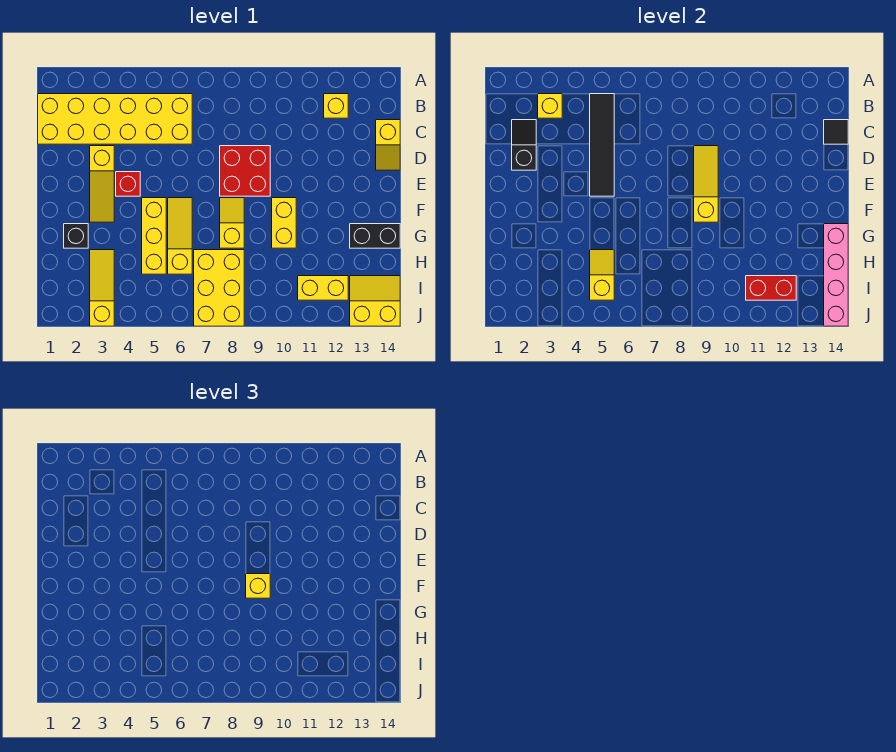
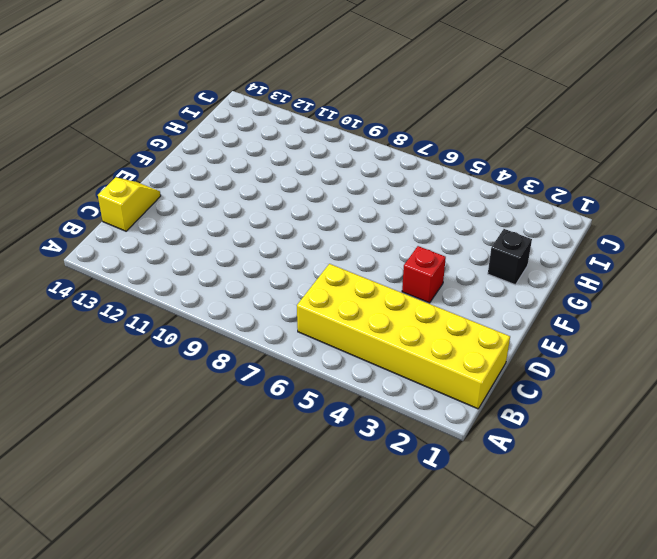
none -> yellow 1x1 brick [324,94,348,118]
none -> yellow 1x3 slope [90,146,114,222]
none -> red 2x2 brick [220,146,270,196]

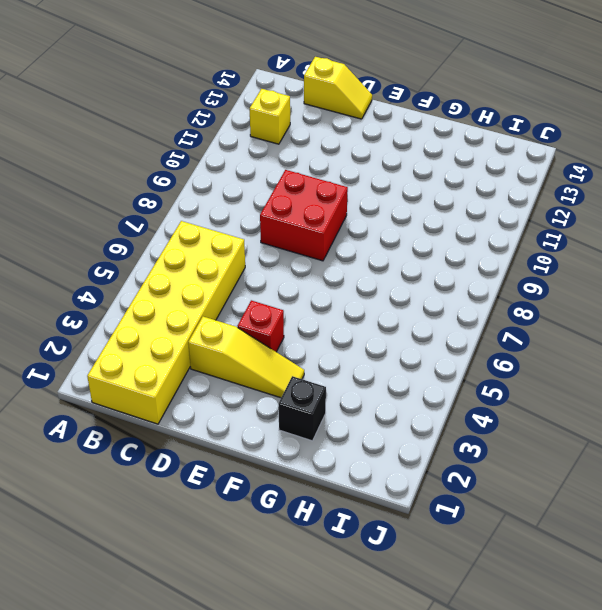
none -> yellow 1x3 brick [142,198,166,274]
none -> yellow 1x3 slope [168,198,192,274]
none -> yellow 1x2 slope [220,198,244,248]

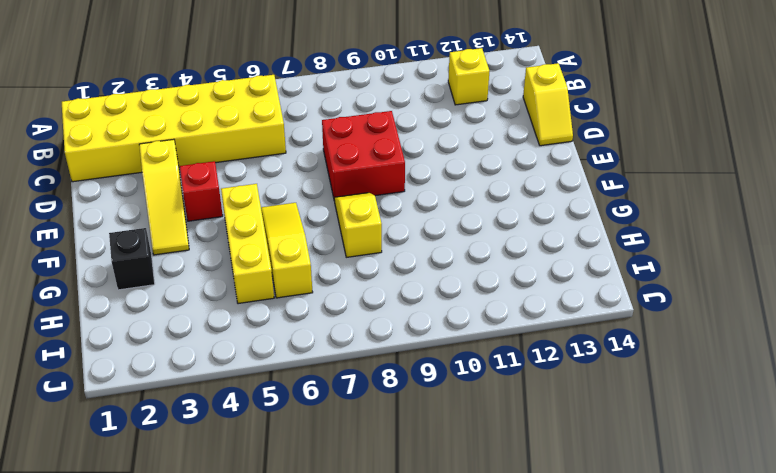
none -> yellow 1x2 brick [272,198,296,248]
none -> black 1x2 brick [350,224,400,248]
none -> yellow 1x3 slope [90,250,114,326]

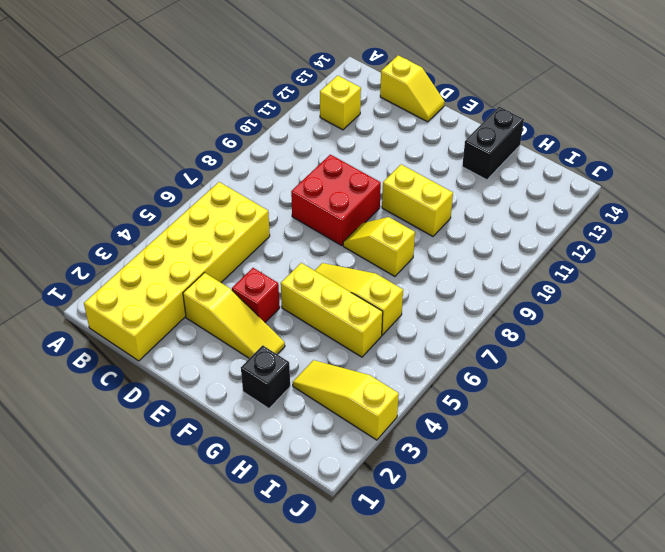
none -> yellow 2x3 brick [194,250,244,326]
none -> yellow 1x2 brick [298,276,348,300]
none -> yellow 2x2 slope [350,276,400,326]

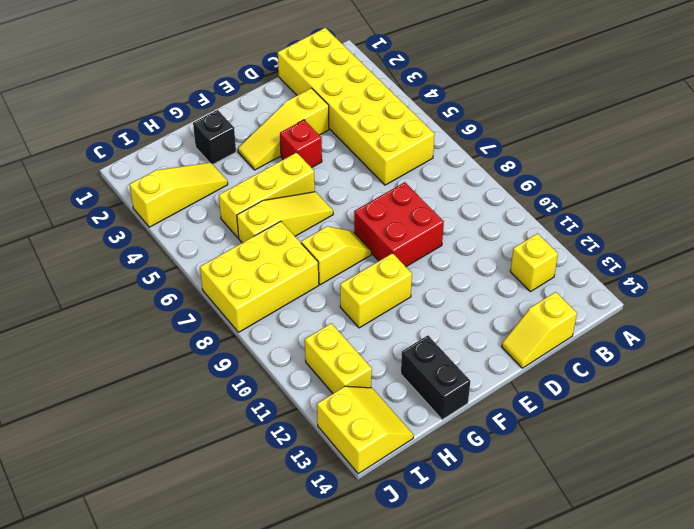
none -> yellow 1x1 brick [538,94,562,118]
none -> black 1x4 tile [590,94,614,196]
none -> black 1x2 slope [512,120,536,170]

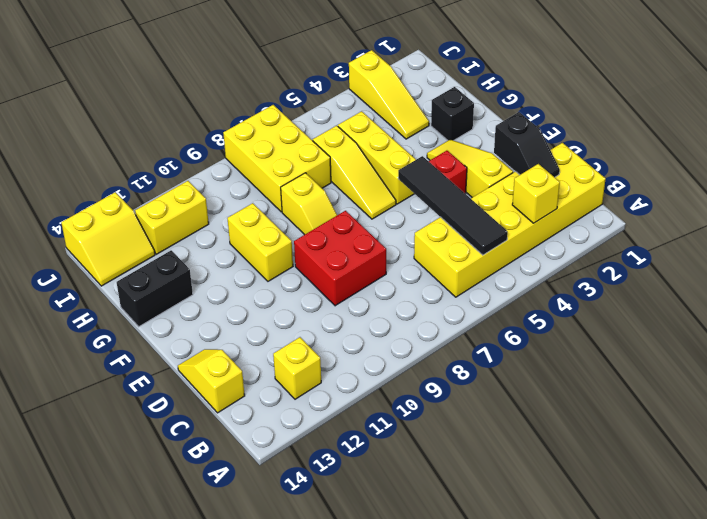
none -> black 1x1 tile [824,120,848,144]
none -> yellow 1x3 slope [694,146,718,222]
none -> pink 1x4 brick [824,224,848,326]

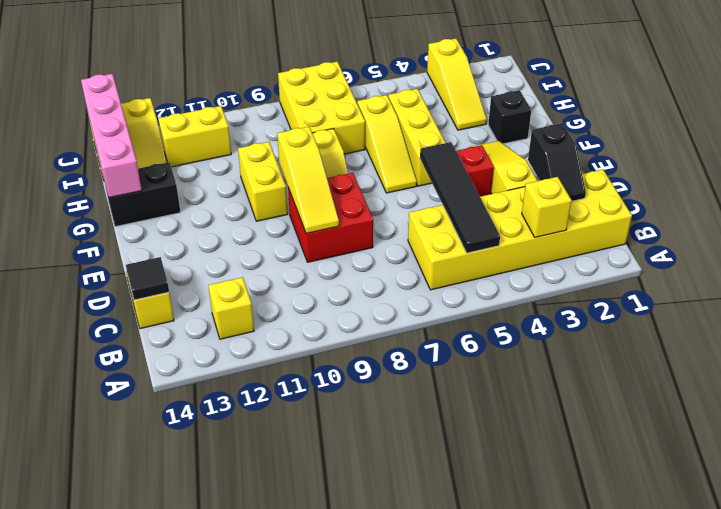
none -> yellow 1x2 slope [590,250,614,300]
none -> red 1x2 brick [746,276,796,300]
none -> yellow 1x1 brick [246,574,270,598]

